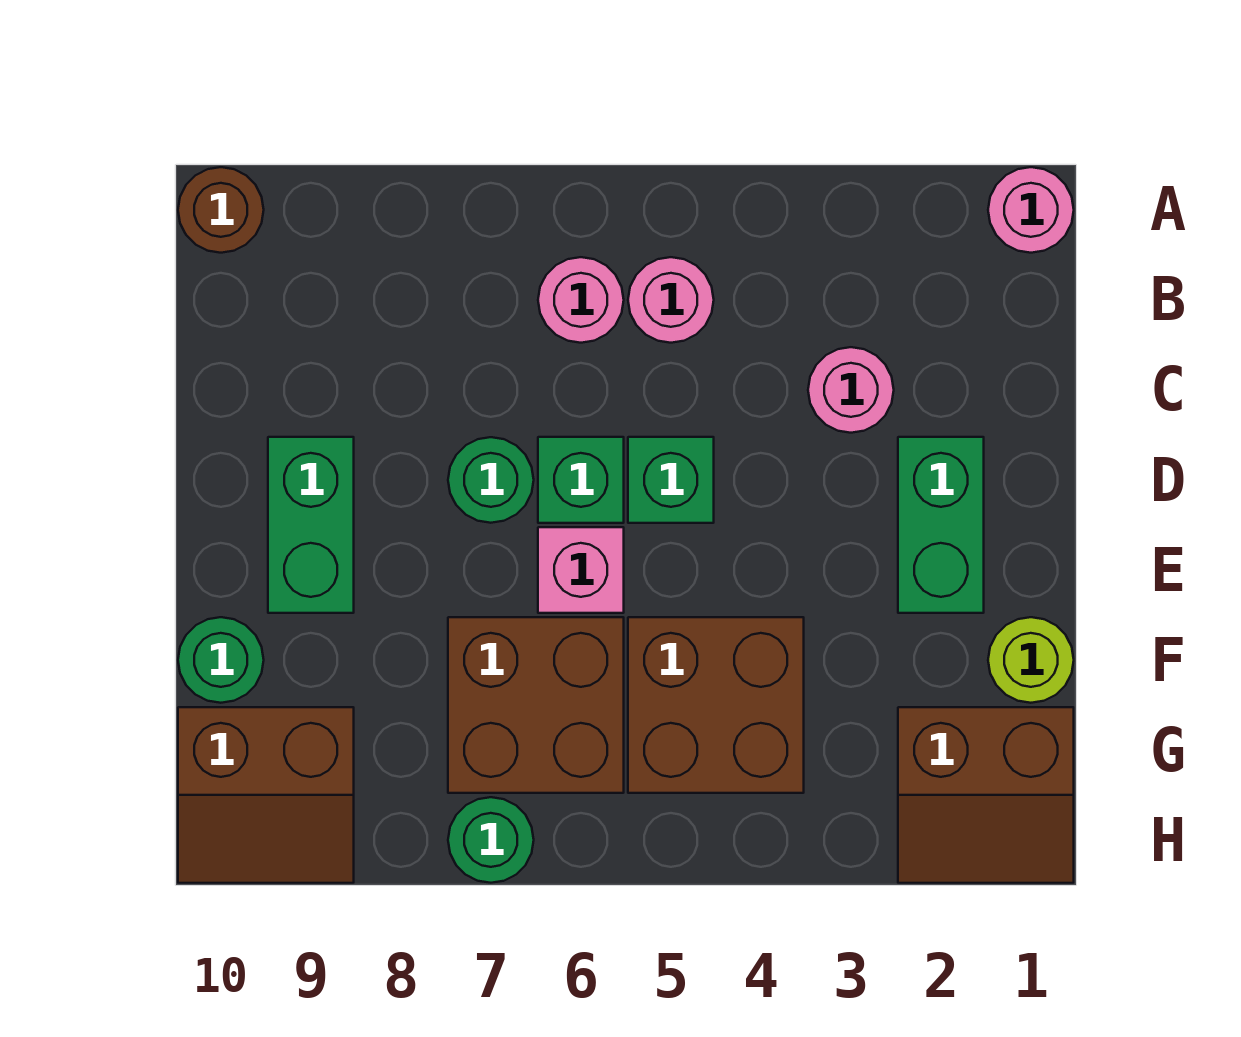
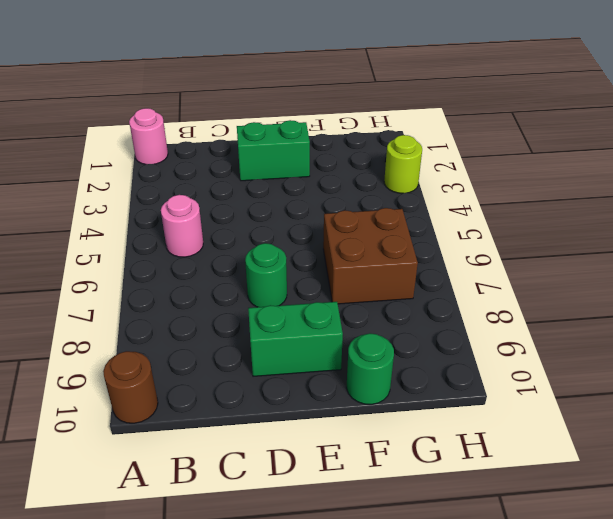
lime 1x1 round brick [384,135,422,193] -> lime 1x1 round brick moved to [988,617,1074,703]
none -> pink 1x1 round brick [538,257,624,343]
none -> pink 1x1 round brick [808,347,894,433]
none -> green 1x1 brick [628,437,714,523]

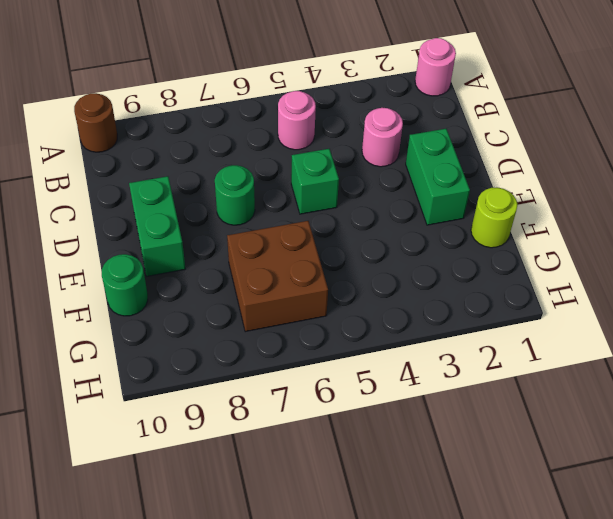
none -> pink 1x1 round brick [538,257,624,343]
none -> green 1x1 brick [538,437,624,523]
none -> pink 1x1 brick [538,527,624,613]

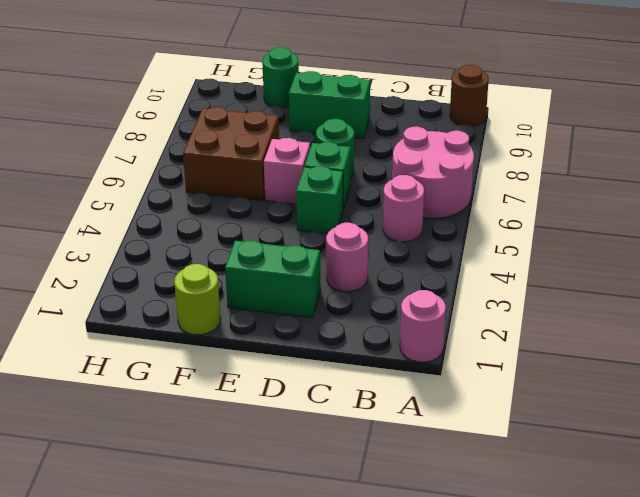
pink 2x2 round brick [392,127,474,218] -> pink 1x1 round brick [538,257,624,343]
none -> brown 2x2 brick [628,617,804,793]
none -> brown 2x2 slope [898,707,1074,883]
none -> brown 2x2 slope [178,707,354,883]

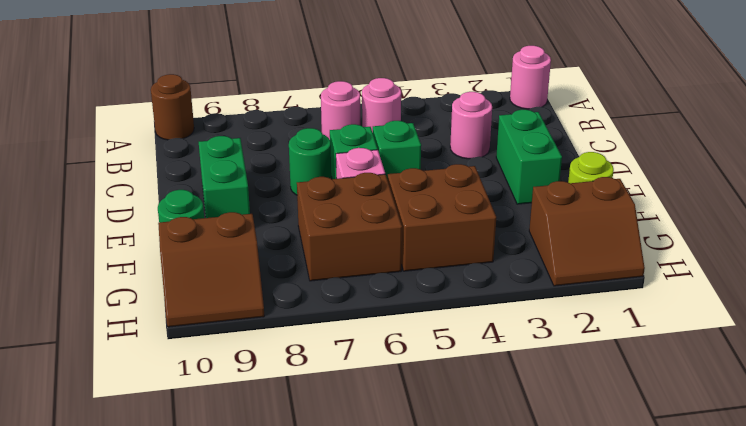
none -> green 1x1 round brick [448,797,534,883]

